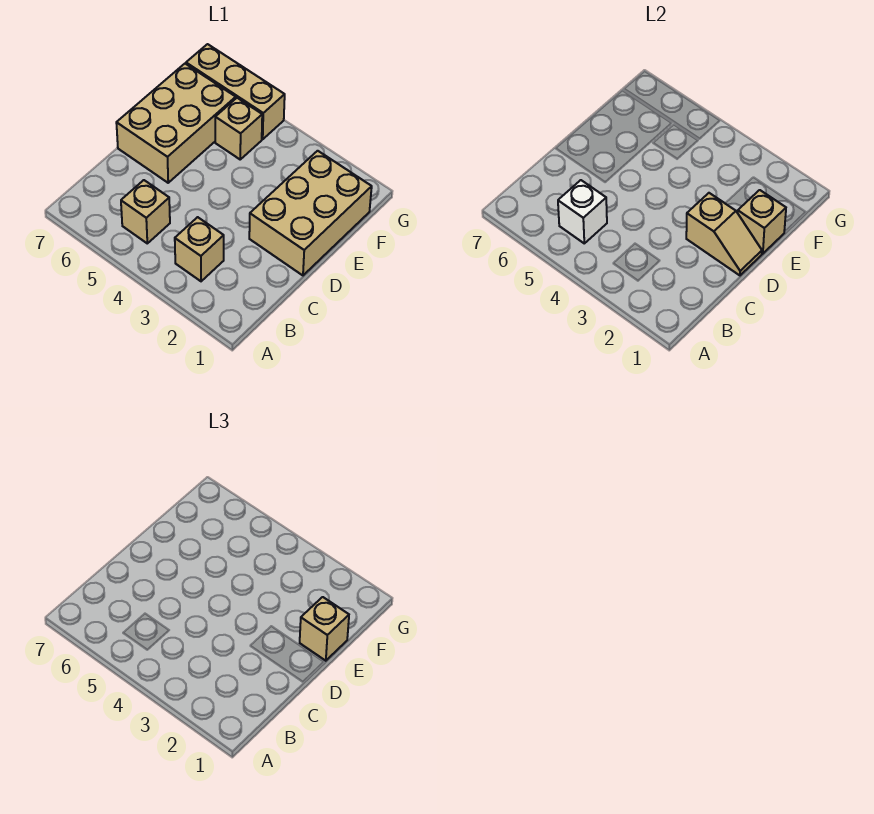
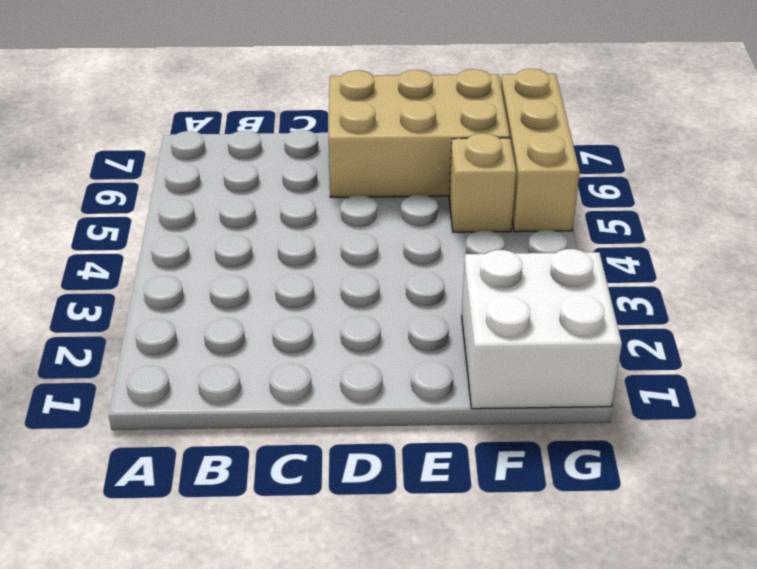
white 2x2 brick [462,249,622,409] -> tan 2x3 brick [249,151,372,275]
none -> tan 1x1 brick [175,217,224,281]
none -> tan 1x1 brick [121,180,170,243]

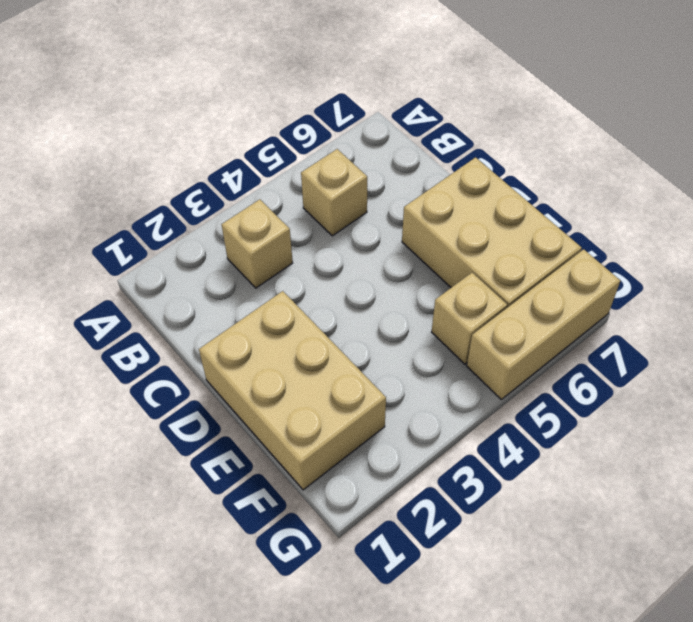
none -> white 1x1 brick [558,180,607,243]
none -> tan 1x2 slope [686,193,762,275]

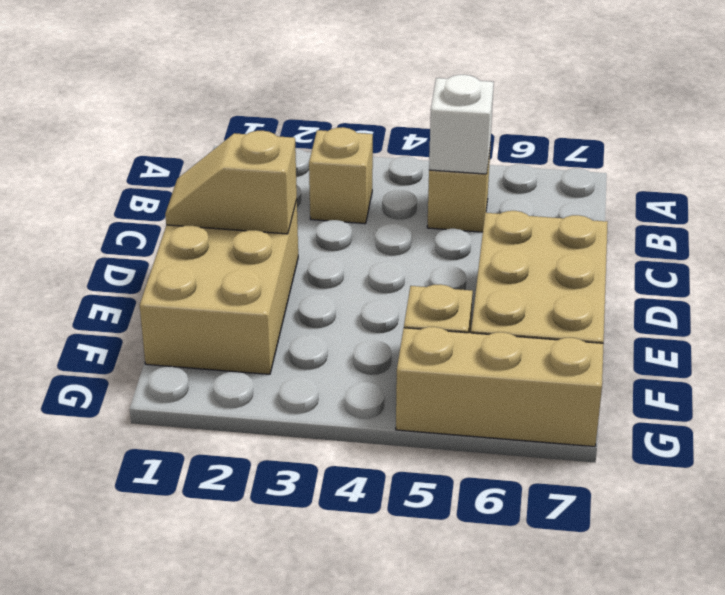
none -> tan 1x1 brick [738,190,786,254]
none -> tan 1x1 brick [300,597,349,661]

